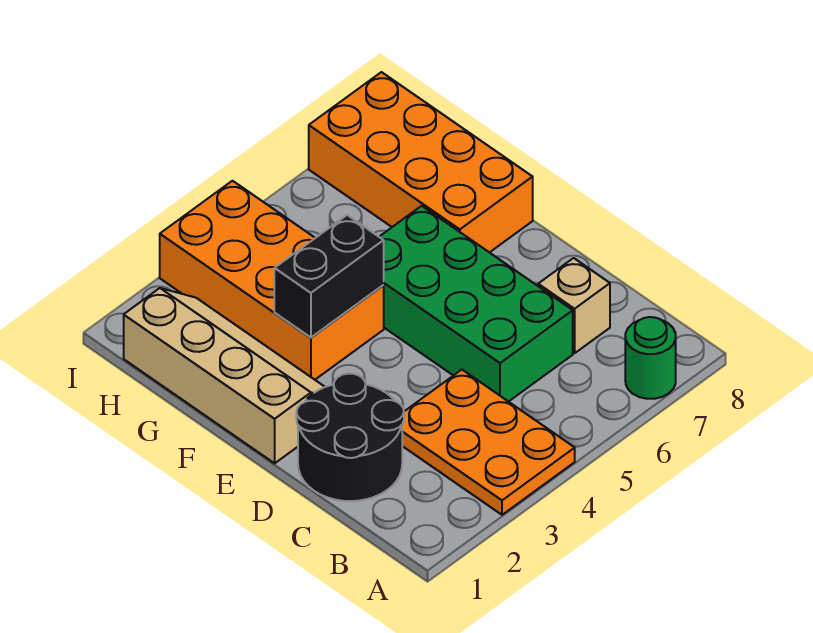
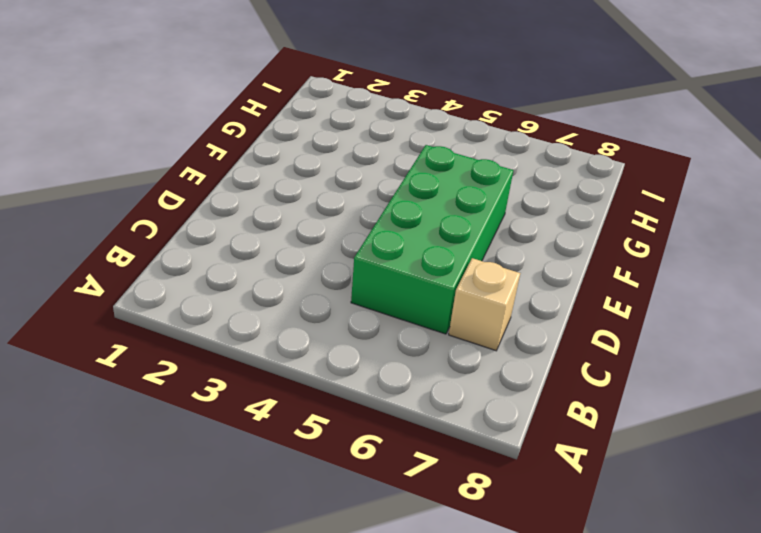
none -> orange 2x3 plate [402,370,575,515]
none -> green 1x1 round brick [625,317,676,399]

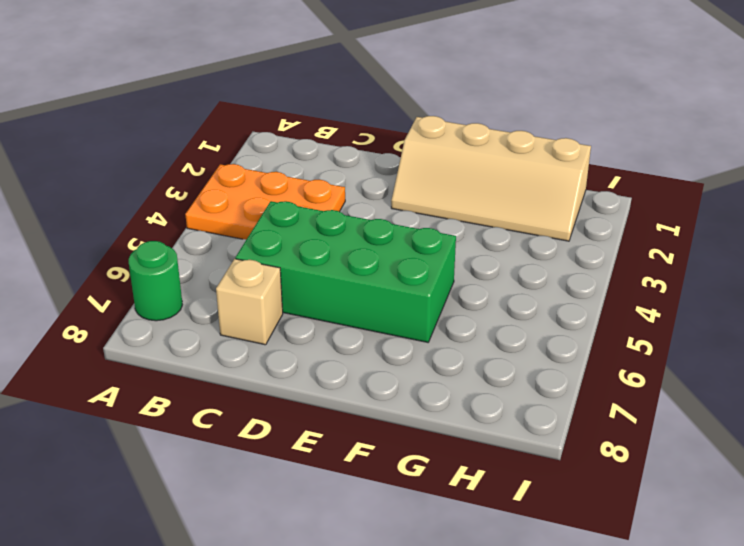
none -> black 2x2 round brick [296,373,404,501]
none -> orange 2x4 brick [160,181,384,380]

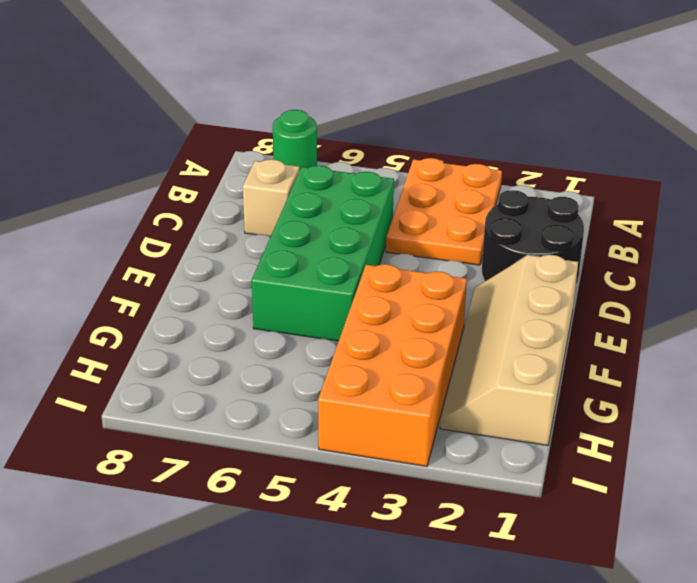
none -> orange 2x4 brick [309,72,533,253]
none -> black 1x2 brick [274,215,384,337]

